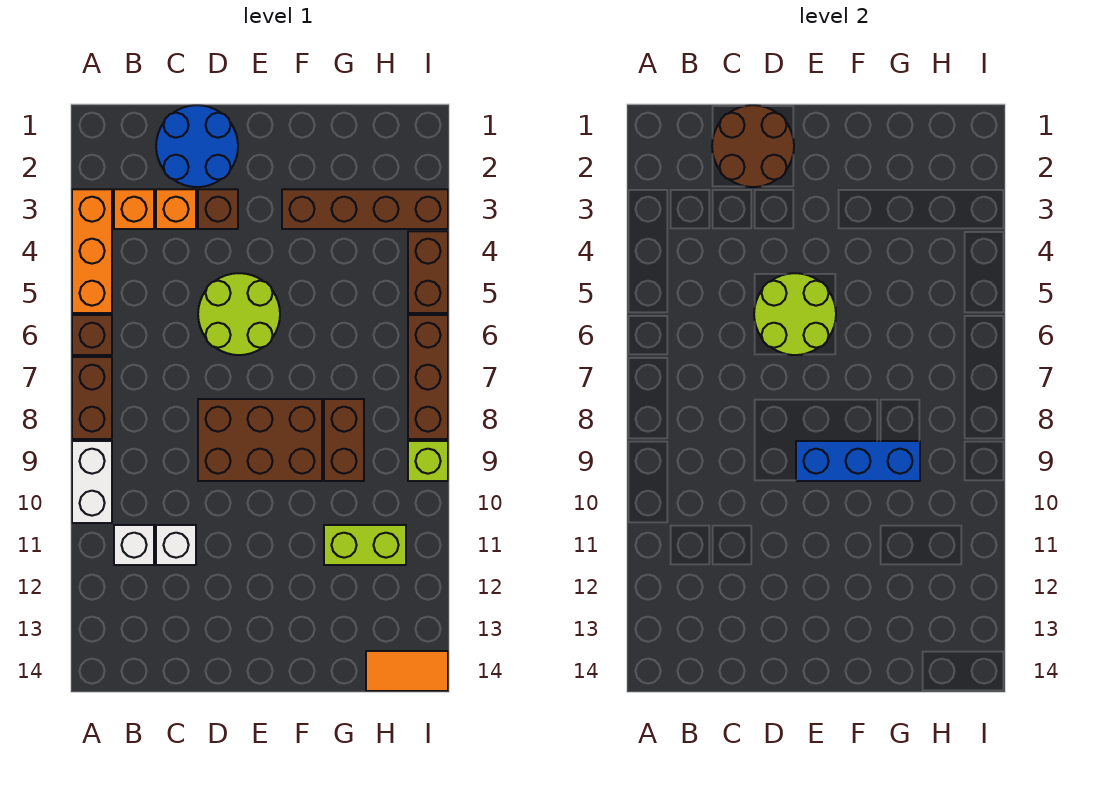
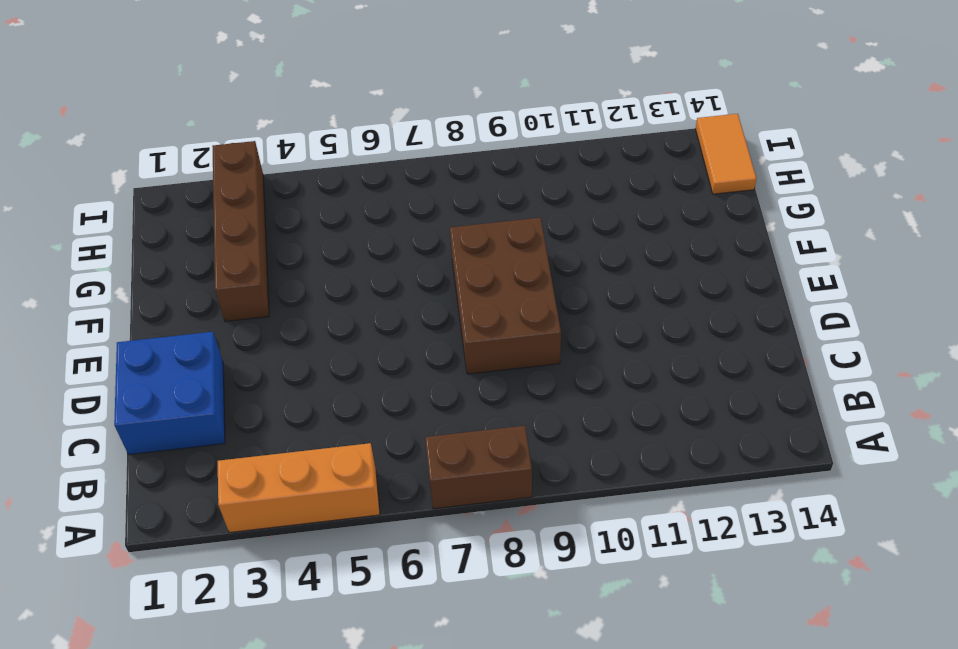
blue 2x2 brick [114,332,225,455] -> blue 2x2 round brick [156,105,238,187]
none -> brown 1x1 brick [72,315,112,355]
none -> white 1x2 brick [72,441,112,523]
none -> orange 1x1 brick [114,189,154,229]

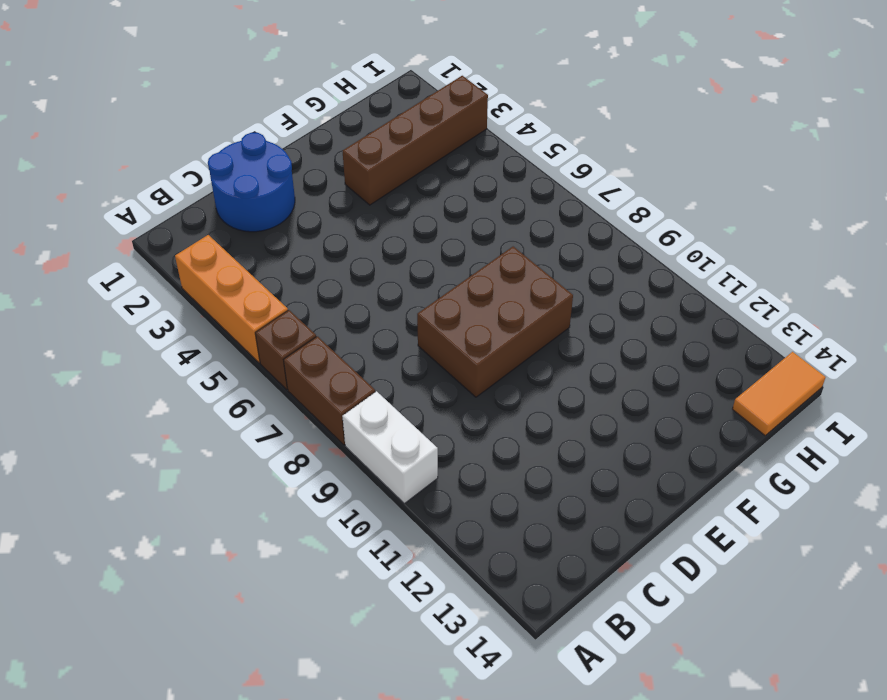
none -> orange 1x1 brick [114,189,154,229]
none -> white 1x1 brick [114,525,154,565]
none -> orange 1x1 brick [156,189,196,229]

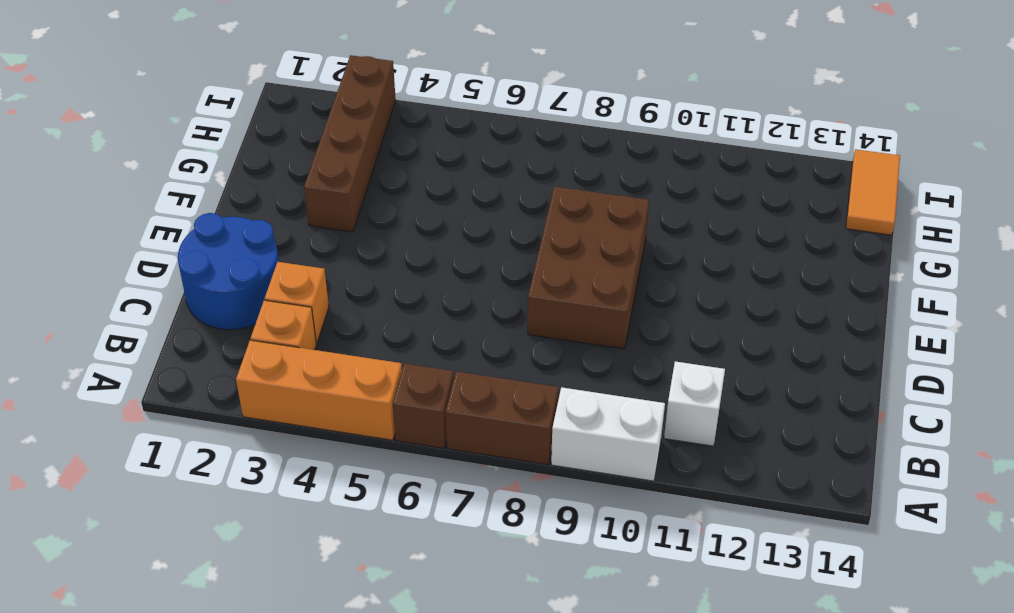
none -> white 1x1 brick [156,525,196,565]
none -> brown 1x1 brick [198,189,238,229]
none -> lime 2x2 round brick [198,273,280,355]

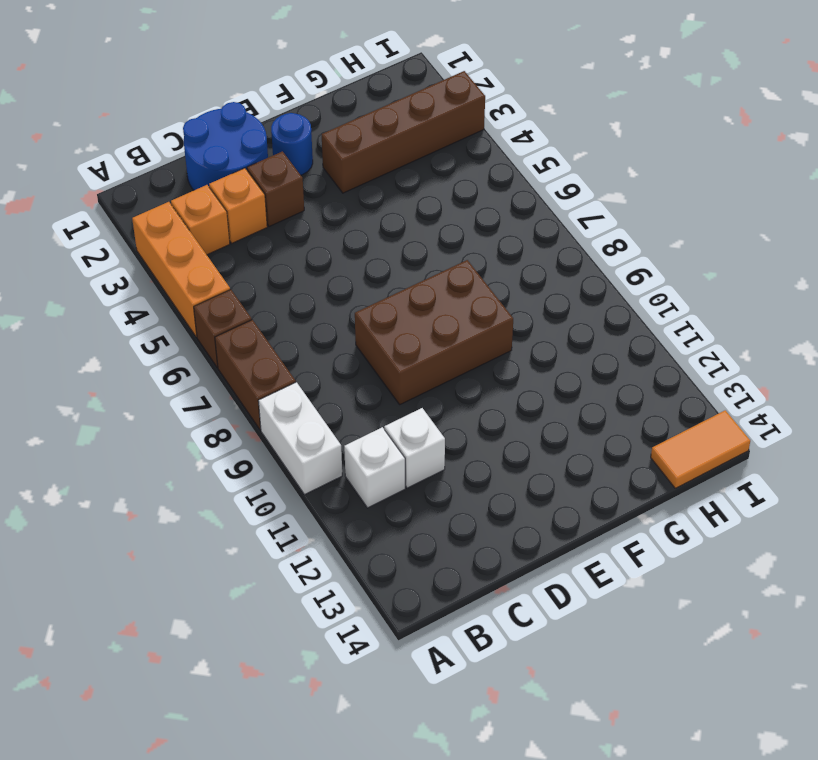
blue 1x1 round brick [271,113,313,175] -> none
none -> lime 2x2 round brick [198,273,280,355]
none -> brown 1x2 brick [324,399,364,481]
none -> lime 1x2 brick [324,525,406,565]

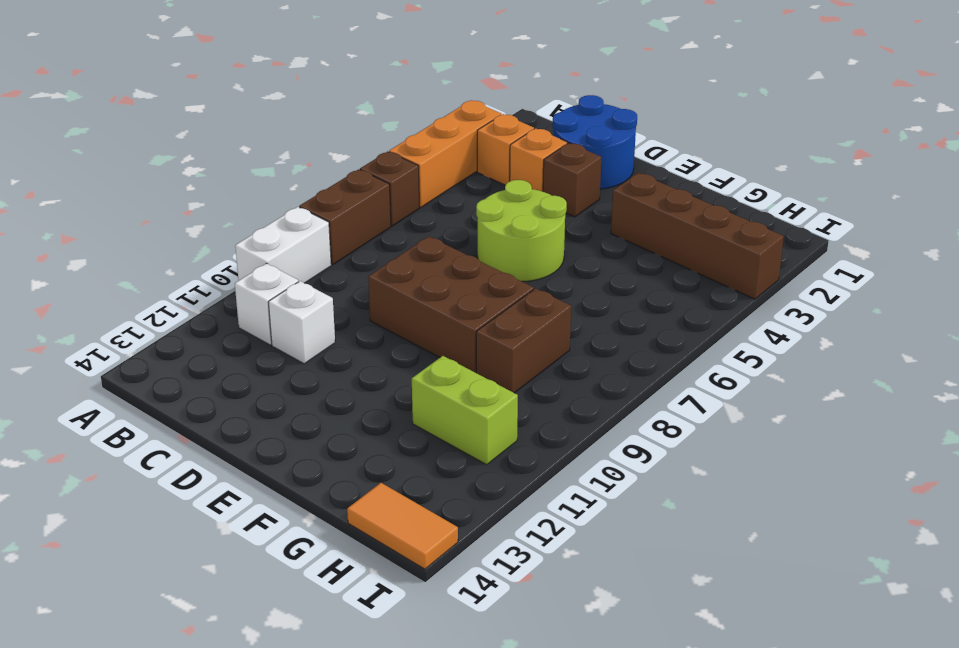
none -> brown 1x2 brick [408,231,448,313]
none -> brown 1x3 brick [408,315,448,439]
none -> lime 1x1 brick [408,441,448,481]

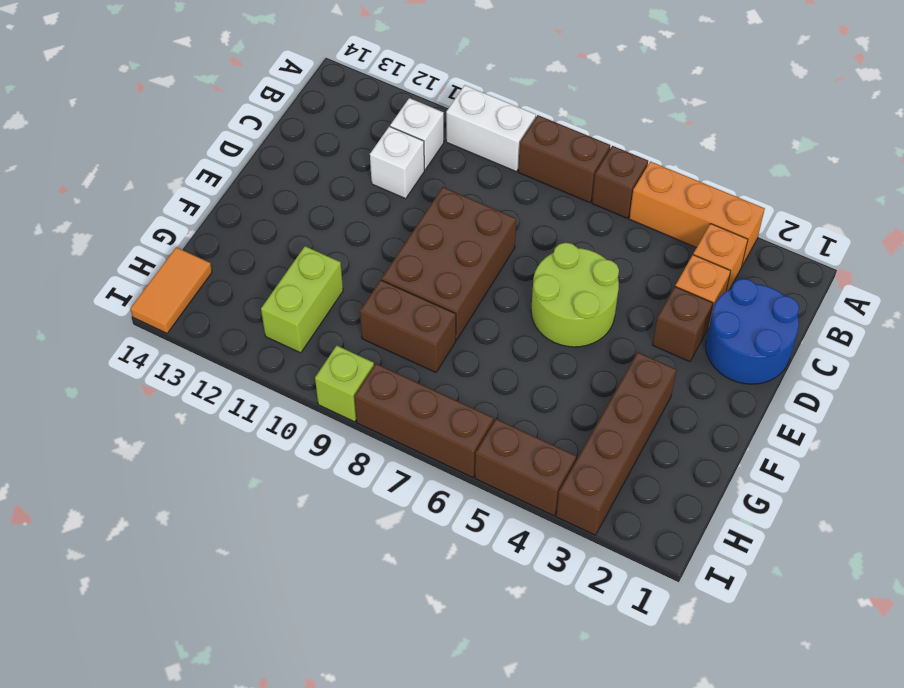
none -> brown 2x2 round brick [712,105,794,187]
none -> lime 2x2 round brick [754,273,836,355]
none -> blue 1x3 brick [796,441,920,481]

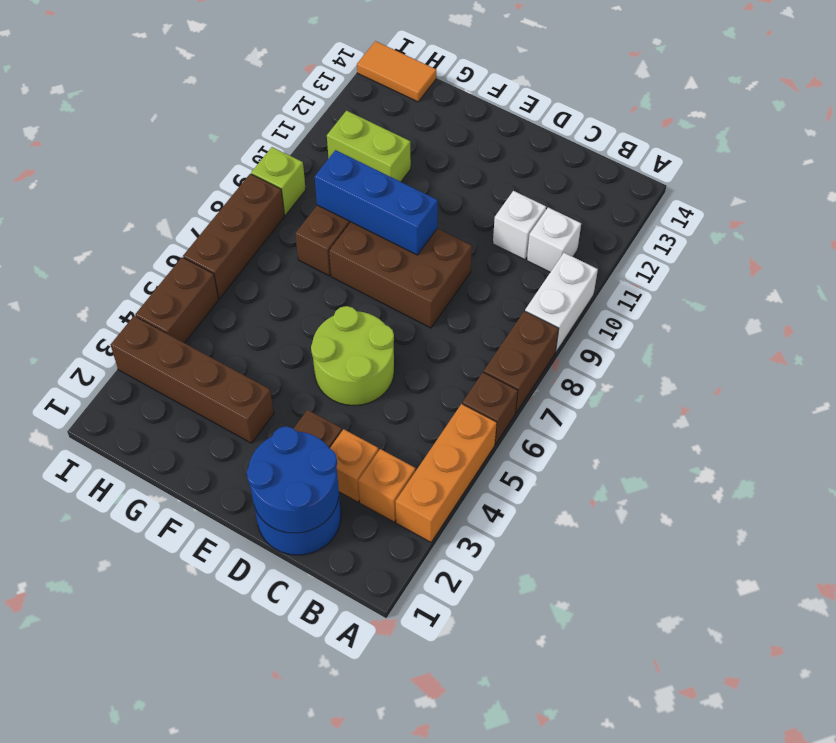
blue 2x2 round brick [246,426,339,533] -> brown 2x2 round brick [712,105,794,187]
none -> lime 2x2 round brick [754,273,836,355]

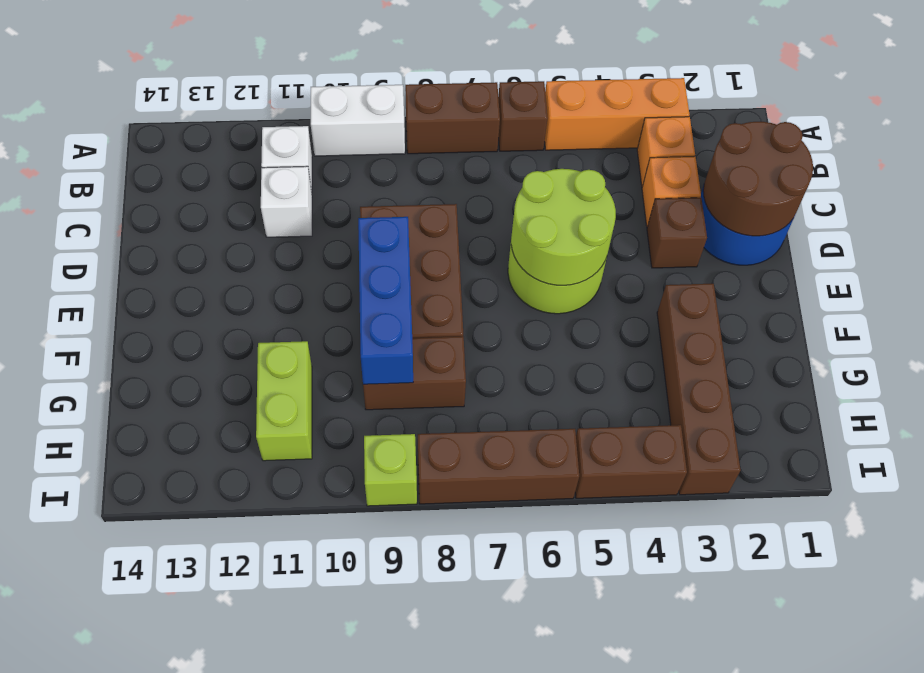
none -> orange 1x2 tile [366,651,448,691]

